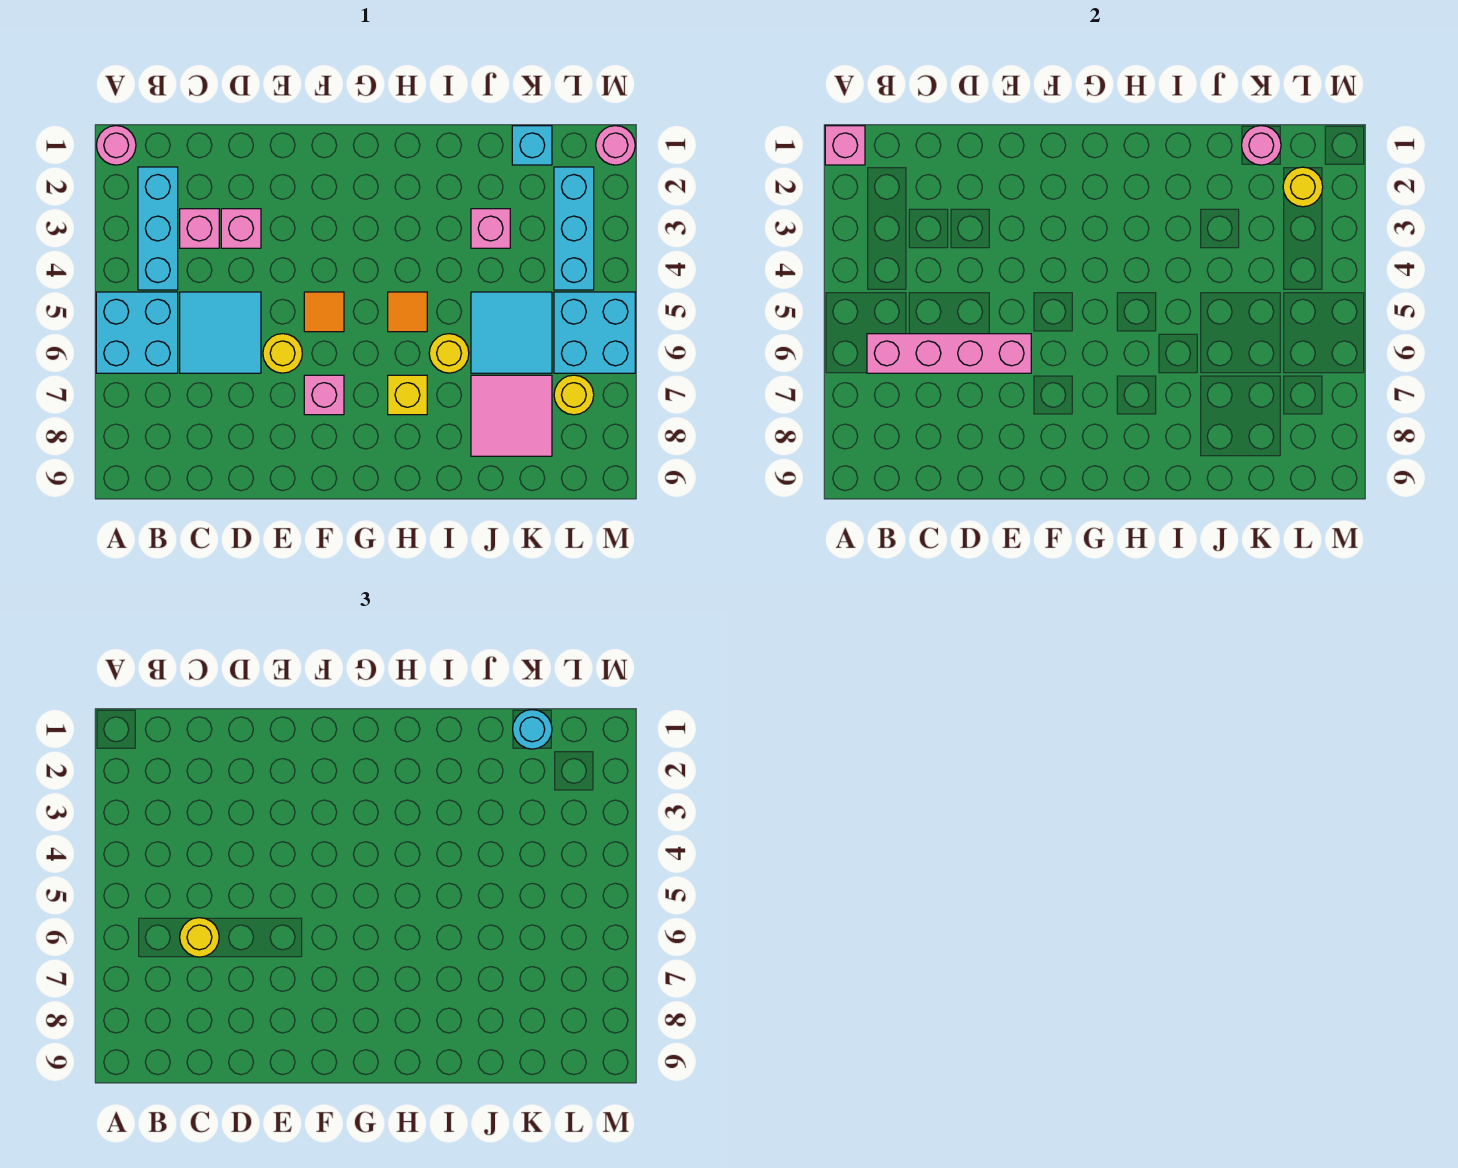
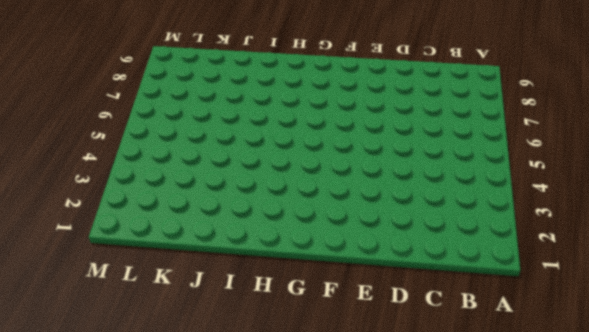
none -> pink 1x1 round brick [96,126,136,165]
none -> cyan 2x2 brick [96,292,178,373]
none -> cyan 1x3 brick [138,167,178,290]

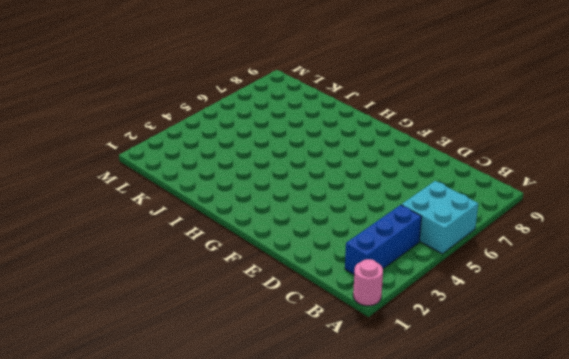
blue 1x3 brick [345,205,422,274] -> cyan 1x3 brick [138,167,178,290]
none -> pink 1x1 brick [180,209,219,248]
none -> cyan 2x2 tile [180,292,261,373]
none -> pink 1x1 brick [221,209,261,248]

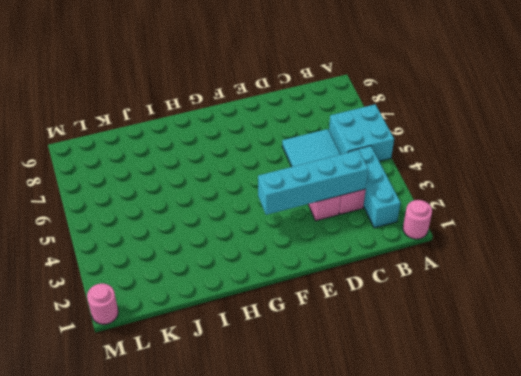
cyan 1x4 brick [258,150,368,215] -> none
none -> yellow 1x1 round brick [263,334,302,373]
none -> orange 1x1 tile [304,292,344,332]
none -> pink 1x1 brick [304,375,344,415]

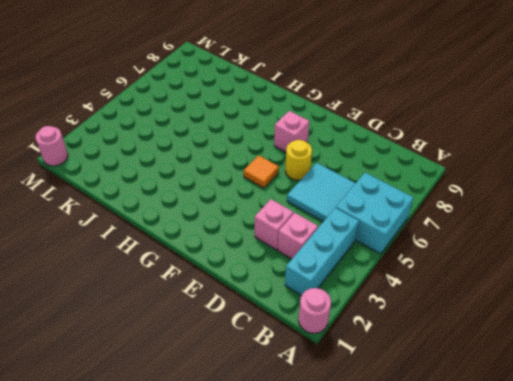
none -> orange 1x1 tile [388,292,427,332]
none -> yellow 1x1 brick [388,375,427,415]
none -> yellow 1x1 round brick [429,334,469,373]

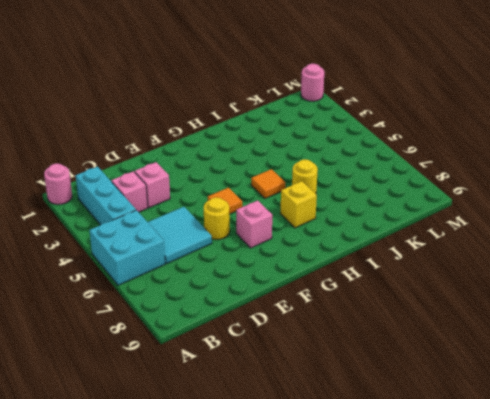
none -> pink 1x1 brick [471,209,510,248]
none -> cyan 2x2 tile [471,292,552,373]
none -> pink 2x2 tile [471,375,552,456]

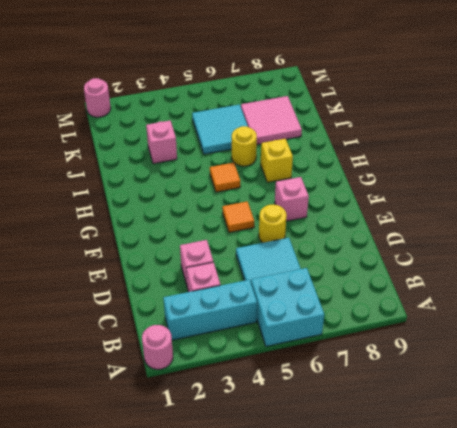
none -> cyan 1x1 brick [512,126,552,165]
none -> cyan 1x3 brick [554,167,594,290]
none -> cyan 2x2 brick [554,292,635,373]

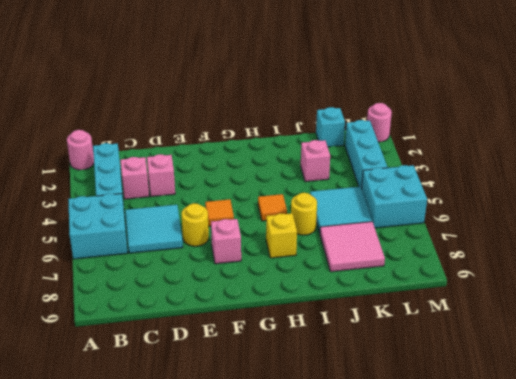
none -> yellow 1x1 round brick [554,375,594,415]
none -> pink 1x1 brick [825,126,865,165]
none -> pink 1x4 brick [867,334,1031,373]

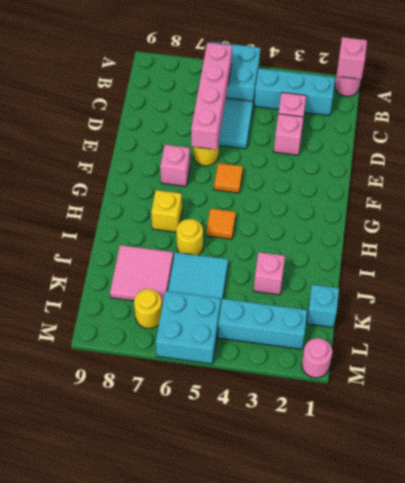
none -> pink 1x1 round brick [1242,126,1281,165]
none -> yellow 1x1 round brick [1283,167,1323,207]
none -> yellow 1x1 round brick [180,918,219,957]

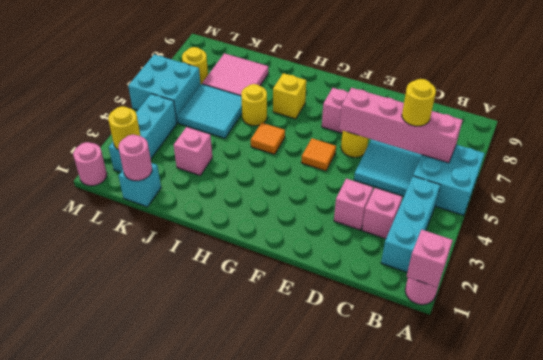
none -> cyan 1x1 round brick [513,710,552,749]

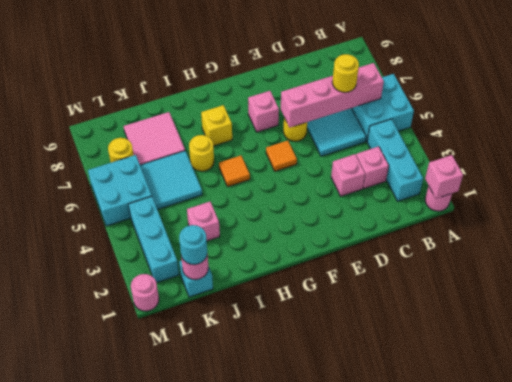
none -> yellow 1x1 round brick [1283,167,1323,207]

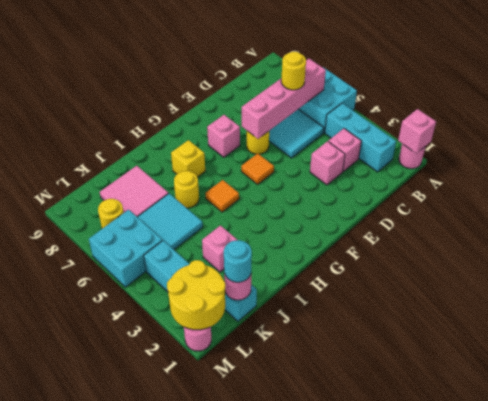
yellow 2x2 round brick [167,260,225,330] -> yellow 1x1 round brick [1283,167,1323,207]

